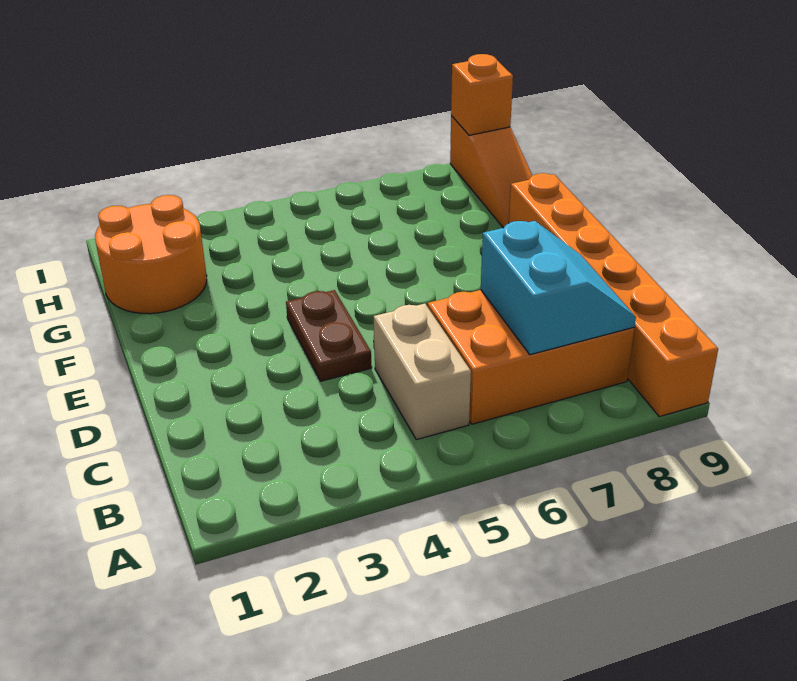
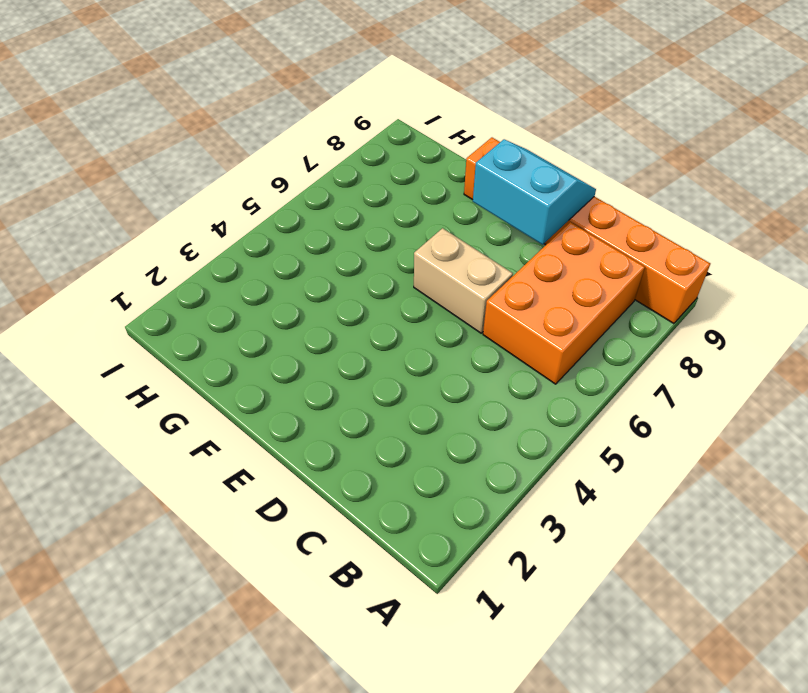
tan 1x2 brick [414,228,513,333] -> tan 1x2 brick moved to [374,304,471,440]
cyan 2x2 slope [473,140,596,245] -> cyan 2x2 slope moved to [481,221,636,355]
none -> brown 1x2 plate [286,290,372,381]
none -> orange 2x2 round brick [95,195,207,314]

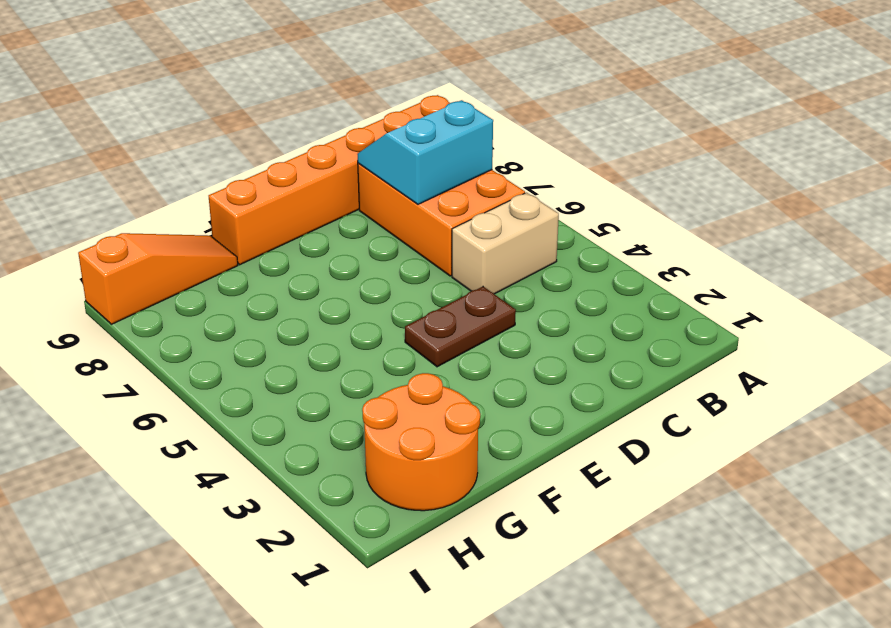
none -> orange 1x1 brick [451,54,513,135]

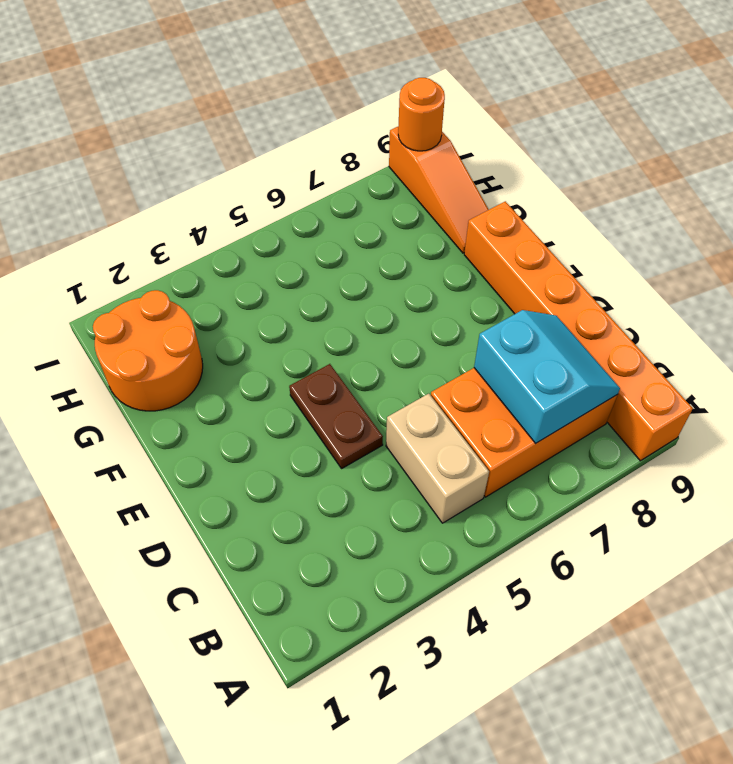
orange 1x1 round brick [398,78,445,151] -> orange 1x1 brick [451,54,513,135]

